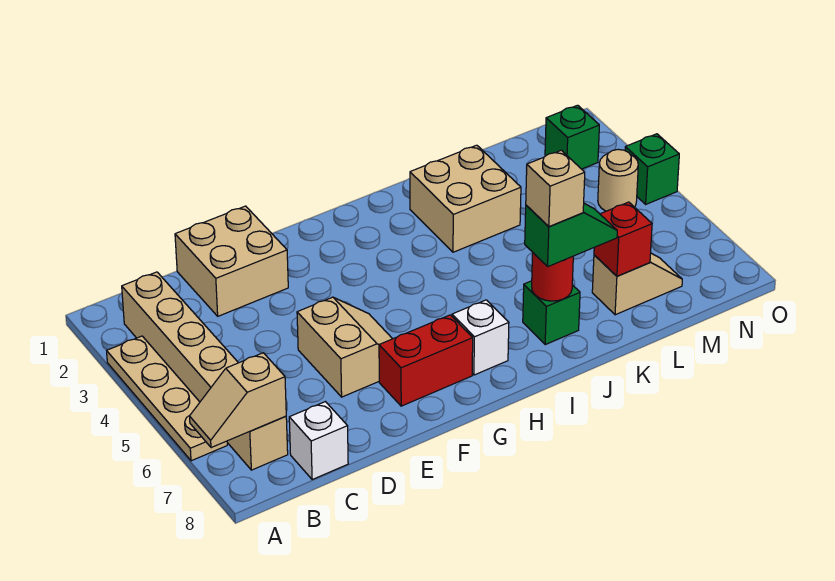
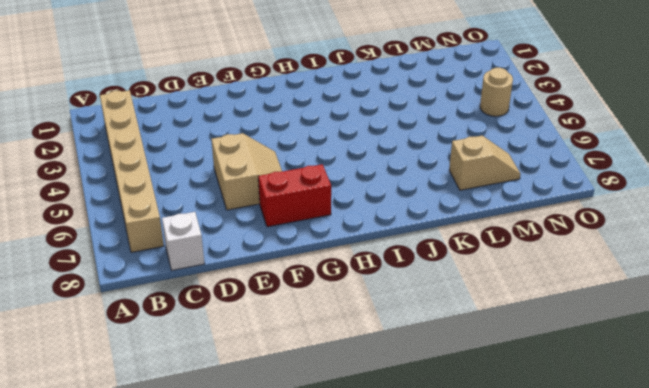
none -> tan 1x4 plate [107,336,227,461]
none -> tan 2x2 brick [175,206,288,316]
none -> white 1x1 brick [452,300,509,375]

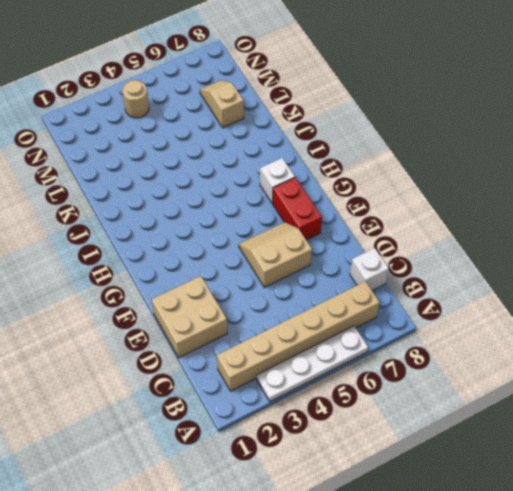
white 1x4 plate [256,326,368,402] -> tan 1x4 plate [107,336,227,461]
none -> tan 2x2 brick [410,145,521,252]
none -> green 1x1 brick [523,281,580,345]
none -> green 1x1 brick [545,105,599,169]

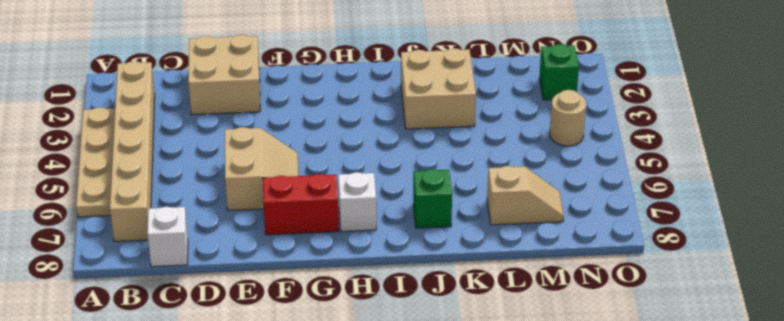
none -> green 1x1 brick [625,134,679,204]
none -> tan 1x2 slope [190,353,286,448]
none -> red 1x1 round brick [532,253,573,301]

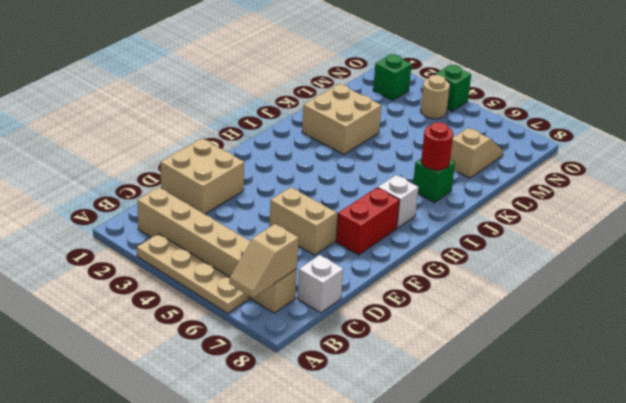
none -> red 1x1 brick [594,202,652,276]
none -> green 1x2 slope [525,203,617,266]
none -> tan 1x1 brick [526,150,585,227]

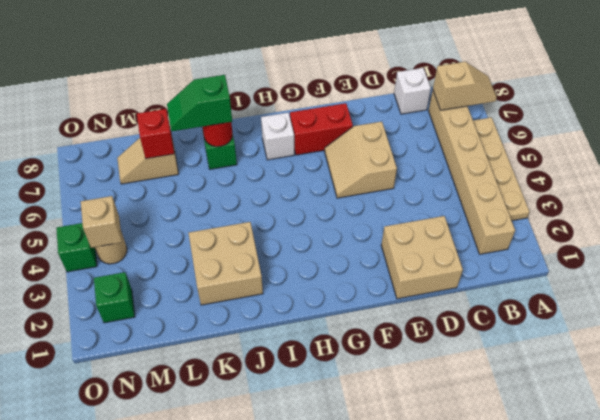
tan 1x1 brick [81,196,122,248] -> tan 1x1 brick moved to [526,150,585,227]

